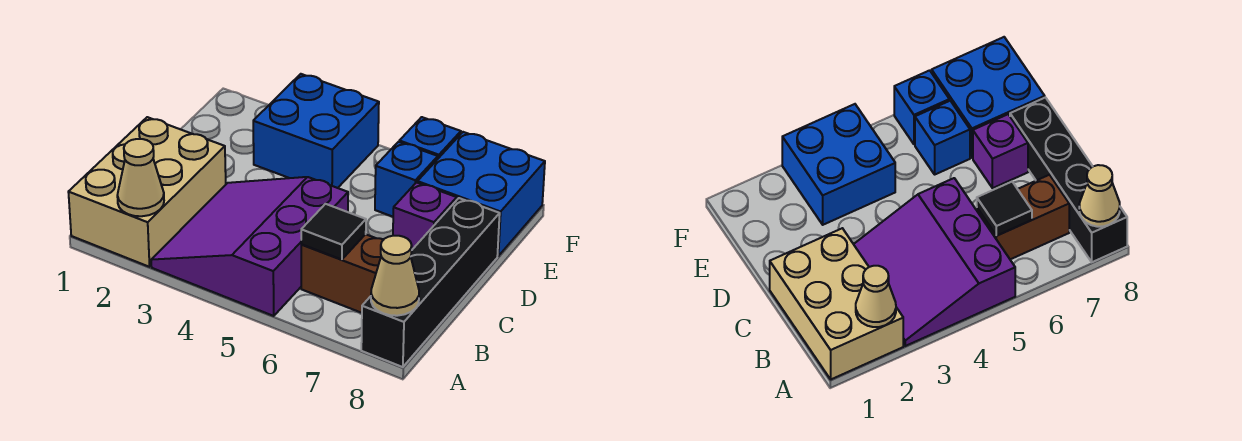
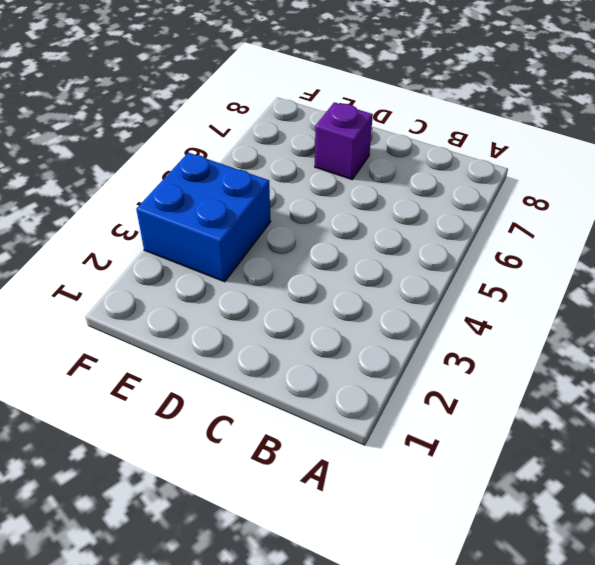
none -> tan 2x3 brick [68,117,226,267]
none -> purple 3x3 slope [151,177,348,316]
none -> black 1x4 brick [361,198,500,367]

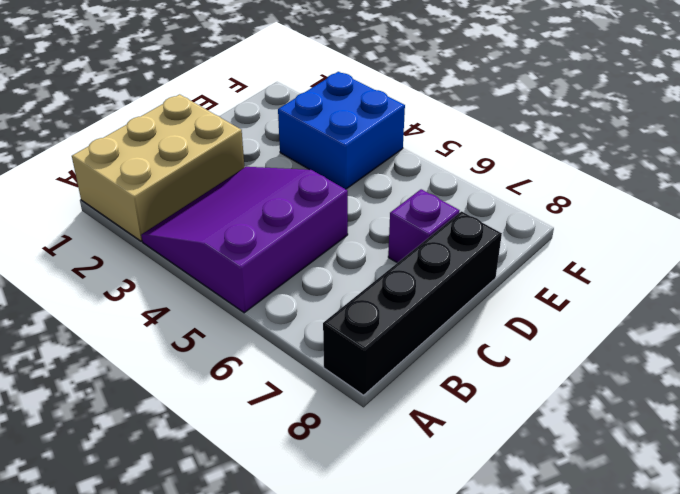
none -> brown 1x2 brick [301,234,384,313]
none -> blue 1x1 brick [375,142,438,217]
none -> blue 2x2 brick [417,132,545,256]

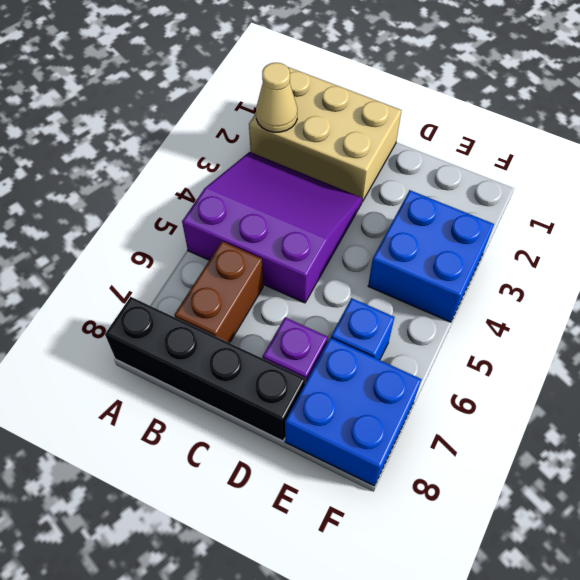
none -> blue 1x1 brick [399,117,461,158]
none -> tan 1x1 cone [371,236,419,316]
none -> black 1x1 tile [301,204,366,260]

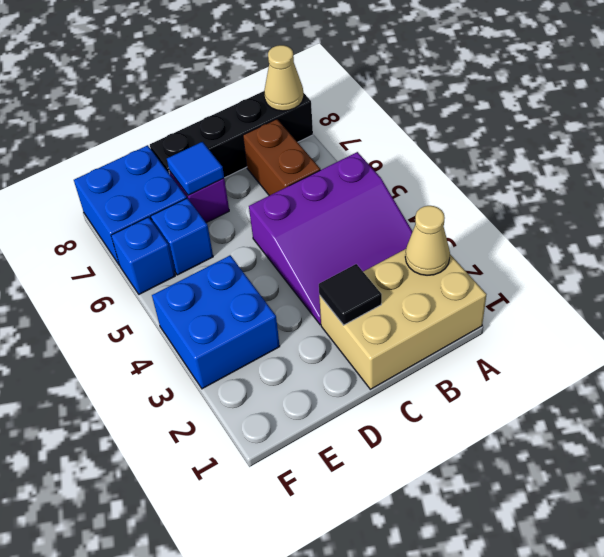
black 1x1 tile [319,264,382,325] -> black 1x1 tile moved to [301,204,366,260]
blue 1x1 tile [167,142,224,195] -> none

